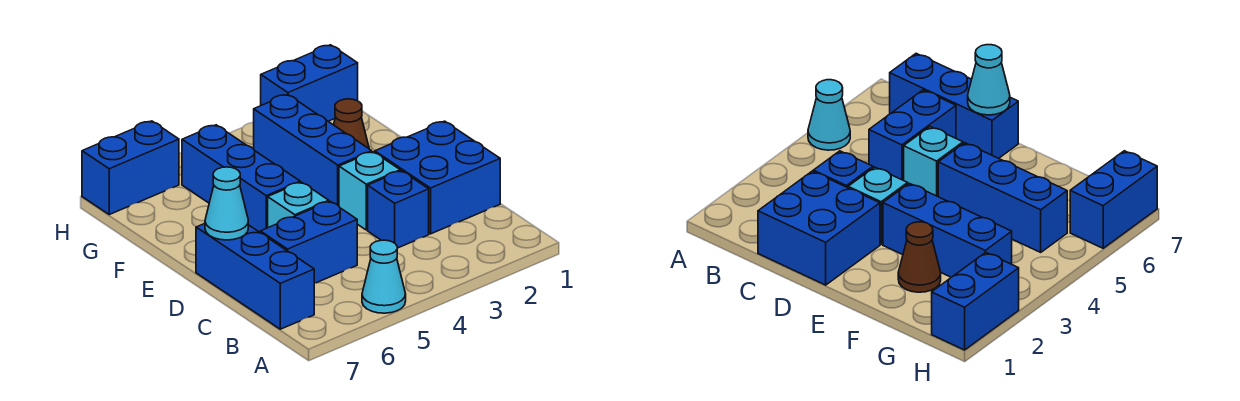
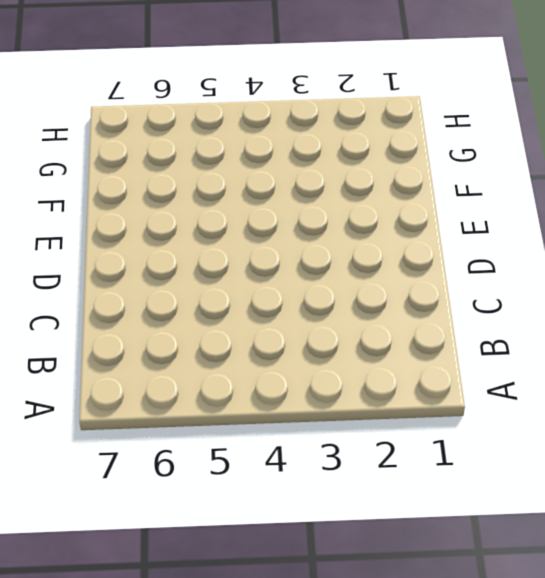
none -> cyan 1x1 cone [362,240,406,313]
none -> blue 1x3 brick [196,224,314,329]
none -> blue 2x2 brick [375,121,500,234]

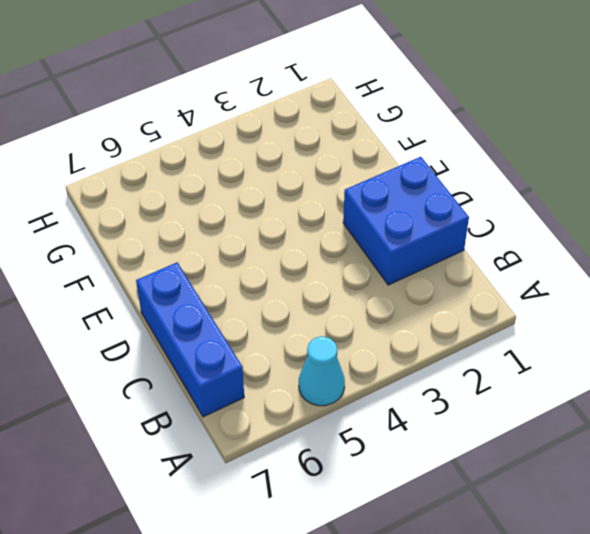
none -> blue 1x1 brick [368,171,429,248]
none -> blue 1x2 brick [260,201,357,283]
none -> cyan 1x1 brick [339,152,400,230]

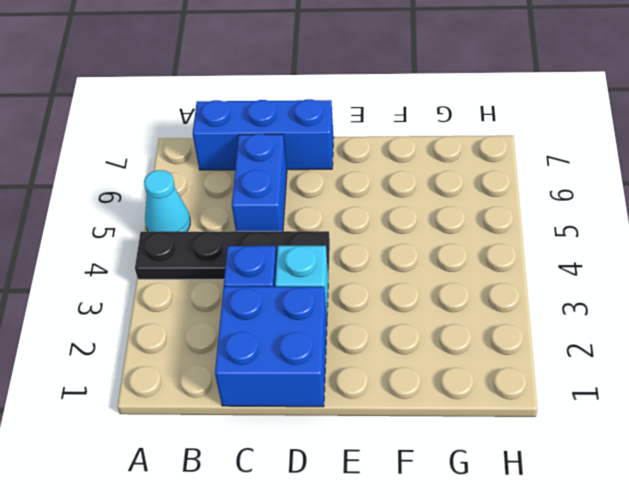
black 1x4 plate [135,231,330,279] -> none
none -> cyan 1x1 brick [268,182,329,228]
none -> blue 1x3 brick [254,94,372,206]
none -> blue 1x3 brick [182,125,300,232]

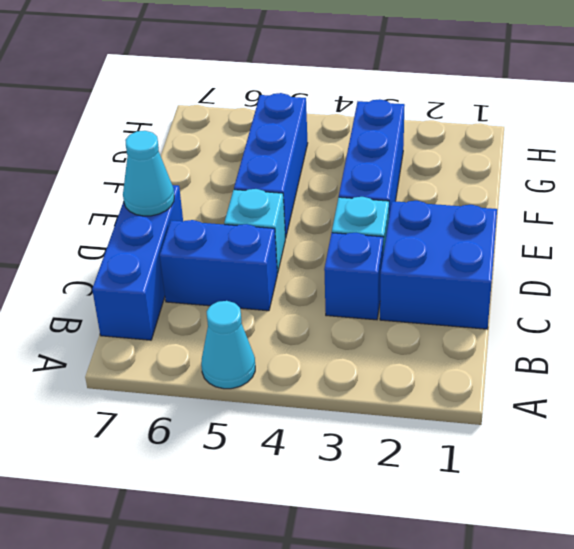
none -> brown 1x1 cone [334,99,369,148]
none -> blue 1x2 brick [261,45,358,121]
none -> blue 1x2 brick [82,121,179,215]

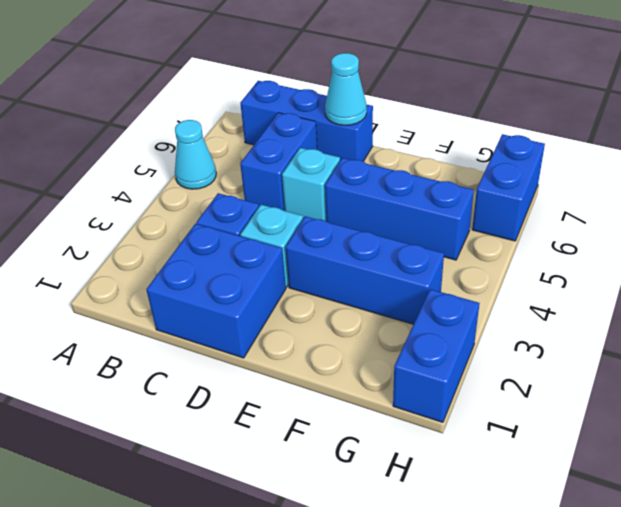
none -> brown 1x1 cone [334,99,369,148]

